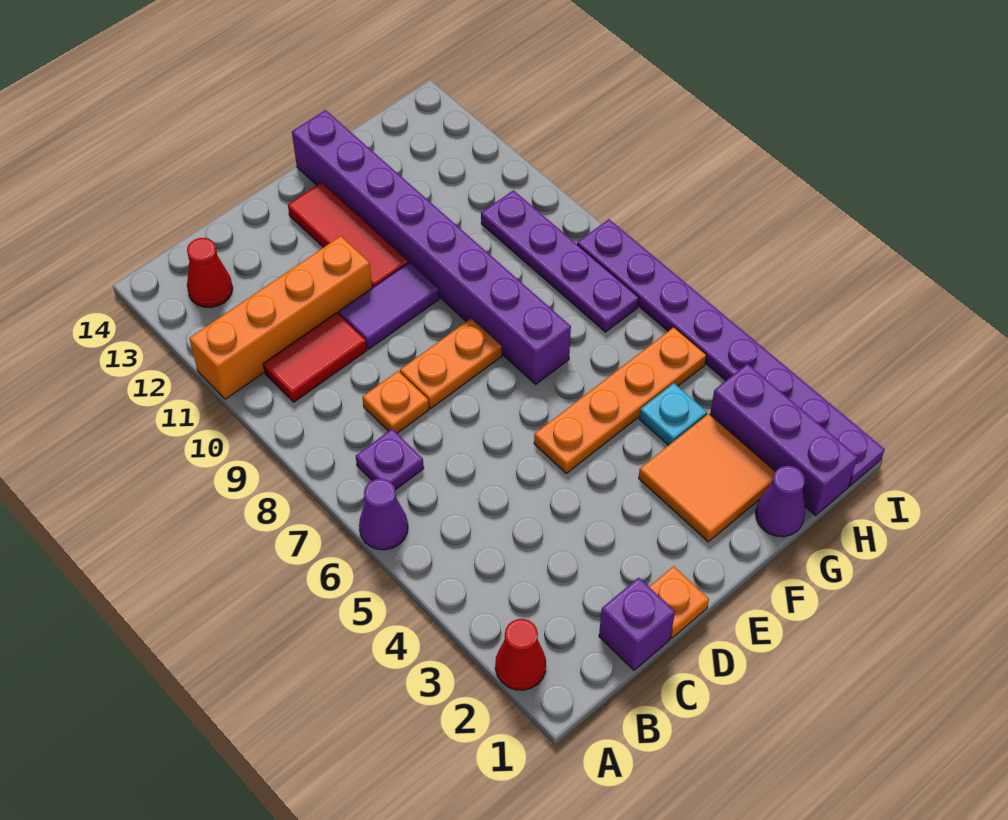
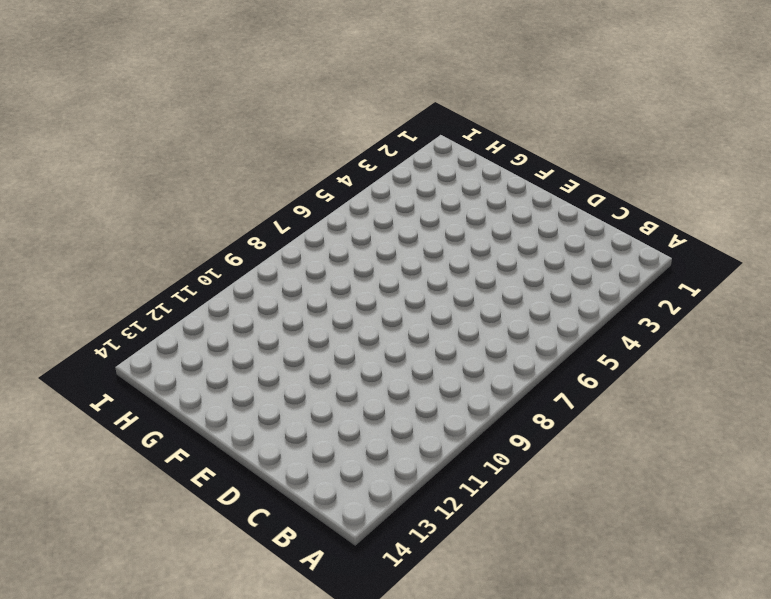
none -> red 1x1 cone [495,619,546,690]
none -> purple 1x1 cone [359,479,408,550]
none -> orange 1x4 brick [189,236,372,399]

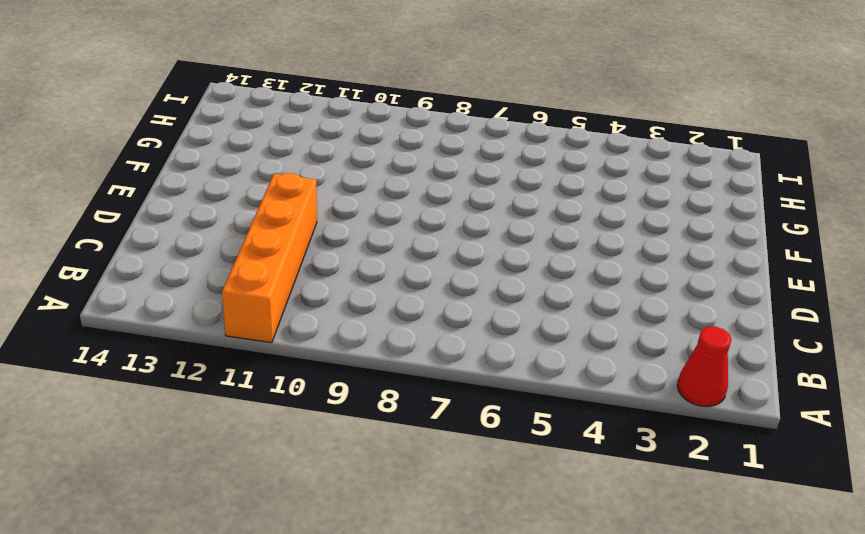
none -> purple 1x1 cone [359,479,408,550]
none -> purple 1x1 plate [356,429,424,490]
none -> red 1x2 tile [263,313,367,402]

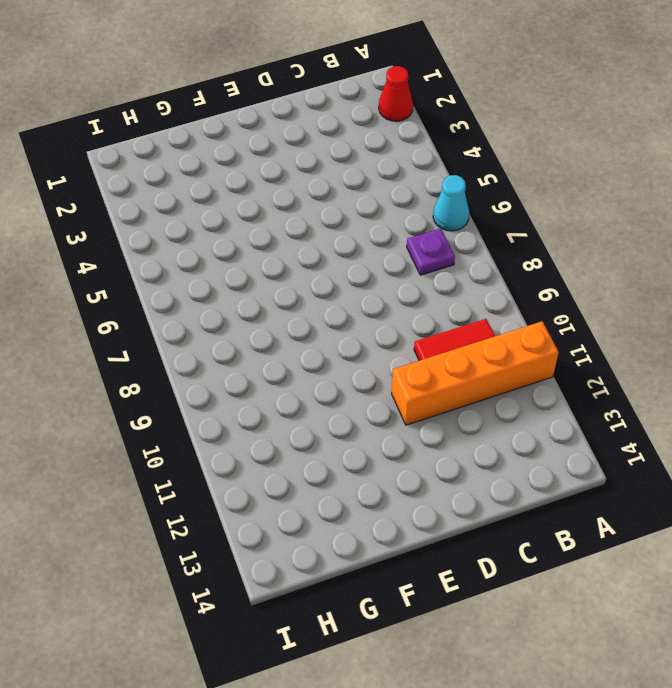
cyan 1x1 cone [433,175,469,231] -> purple 1x1 cone [359,479,408,550]
none -> red 1x1 cone [187,238,233,308]
none -> purple 1x1 brick [599,578,675,670]
none -> orange 1x1 plate [362,371,429,433]

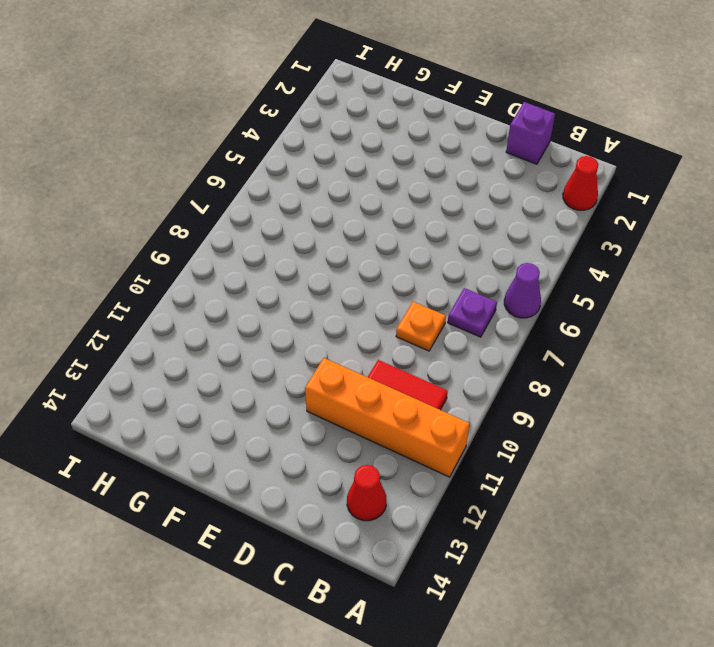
none -> orange 1x1 plate [649,566,709,638]
none -> orange 1x2 plate [400,319,502,408]
none -> purple 1x2 tile [339,262,439,349]

